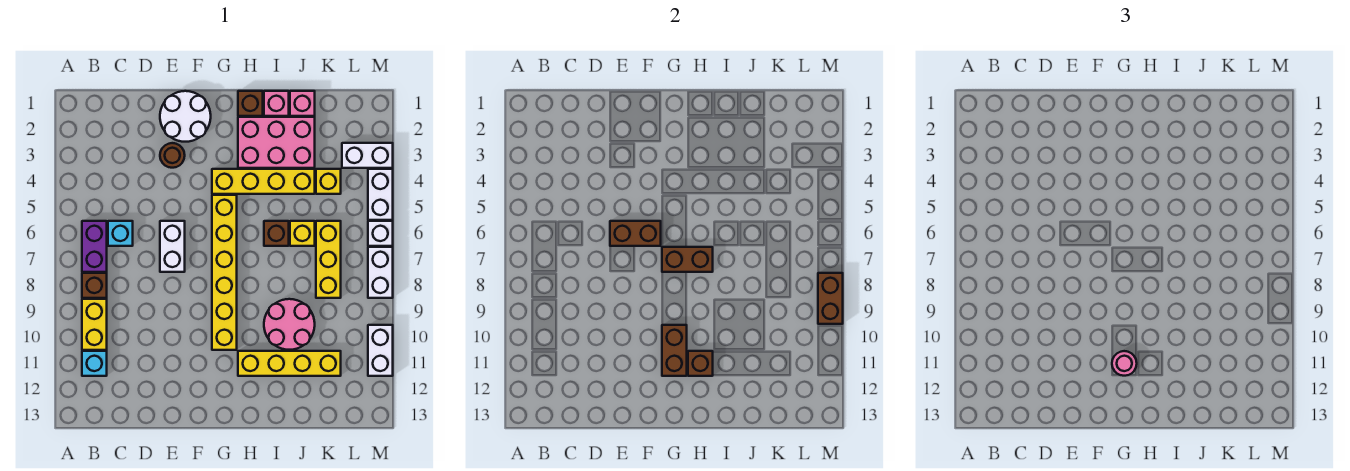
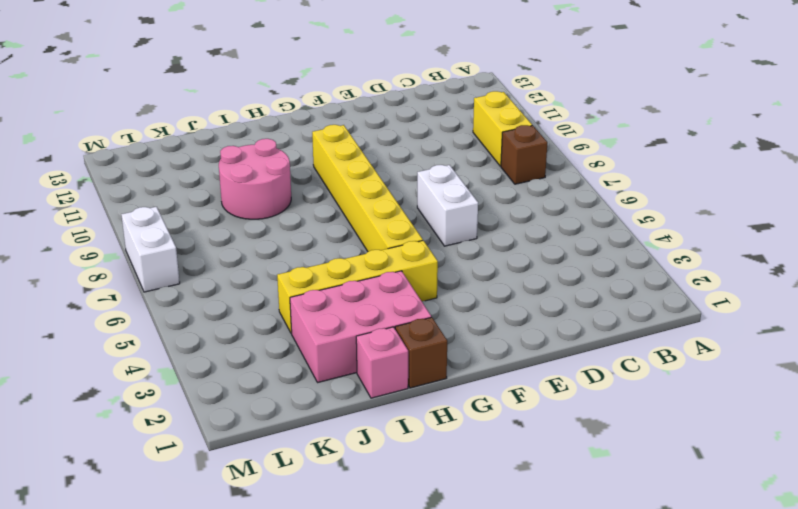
none -> purple 1x2 brick [82,221,107,272]
none -> cyan 1x1 brick [82,351,107,376]
none -> cyan 1x1 brick [108,221,133,246]
none -> white 2x2 round brick [160,91,211,142]

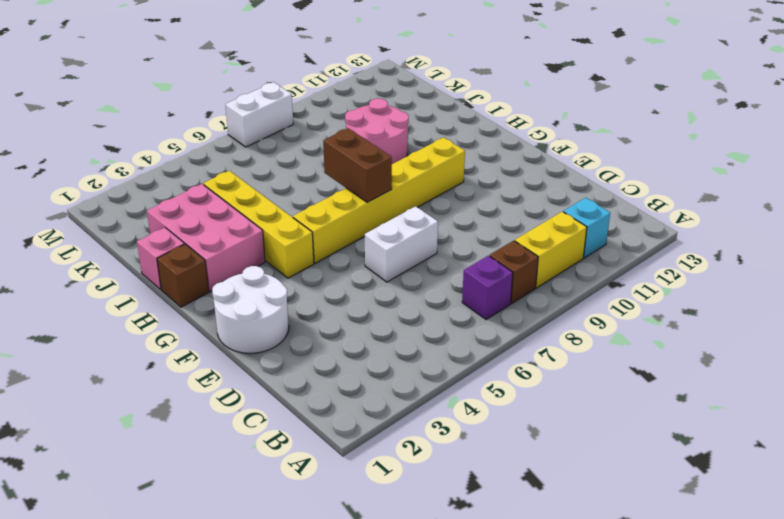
purple 1x1 brick [462,256,513,320] -> purple 1x2 brick [82,221,107,272]
none -> cyan 1x1 brick [108,221,133,246]
none -> brown 1x1 round brick [160,143,185,168]
none -> yellow 1x4 brick [238,351,341,376]
none -> brown 1x1 brick [264,221,289,246]

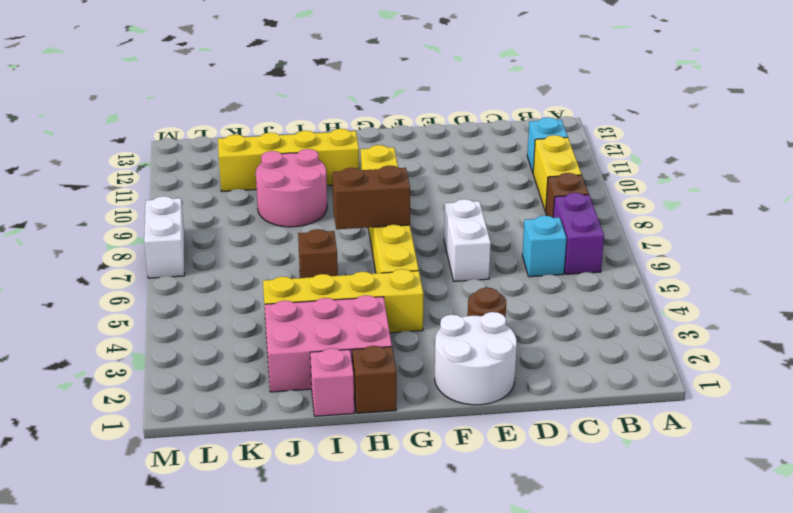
none -> pink 1x1 brick [290,91,315,116]
none -> yellow 1x1 brick [290,221,315,246]
none -> yellow 1x1 brick [316,169,341,194]
none -> yellow 1x3 brick [316,221,341,298]

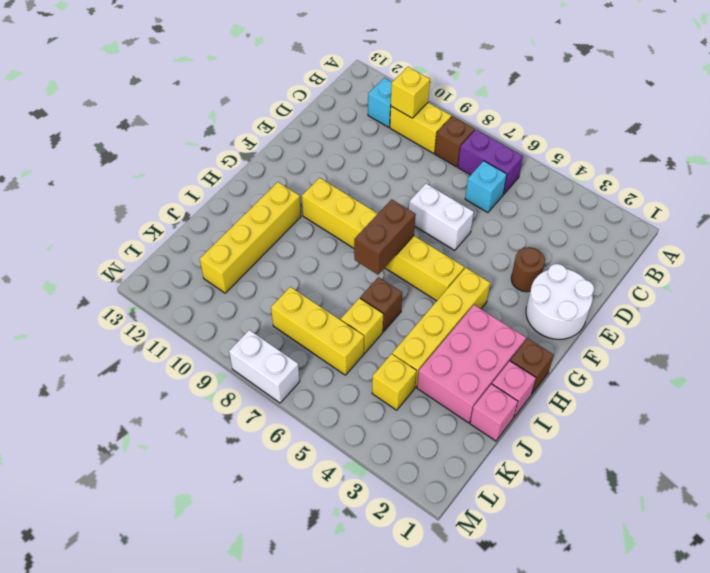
yellow 1x1 brick [391,67,430,118] -> none
none -> pink 2x2 round brick [264,299,315,350]
none -> white 1x2 brick [342,143,393,168]
none -> white 1x2 brick [368,169,393,220]
none -> white 1x1 brick [368,221,393,246]

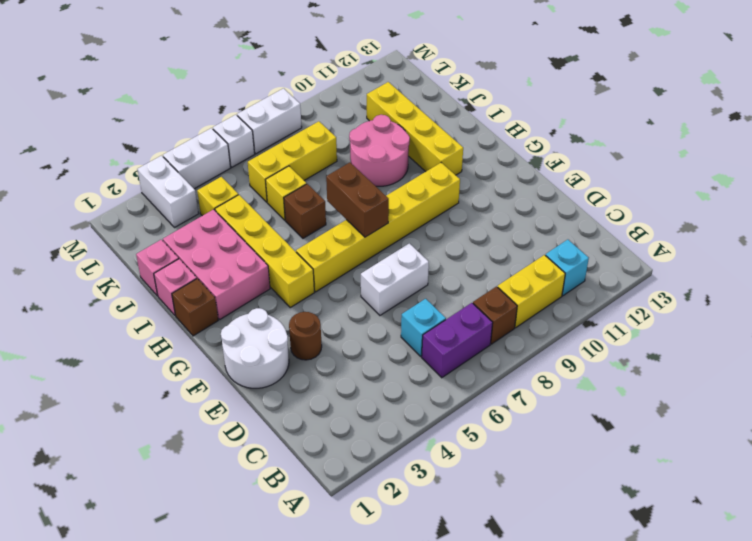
none -> white 1x2 brick [368,325,393,376]
none -> brown 1x2 brick [610,221,661,246]
none -> brown 1x2 brick [662,325,687,376]
none -> brown 1x1 brick [688,351,713,376]

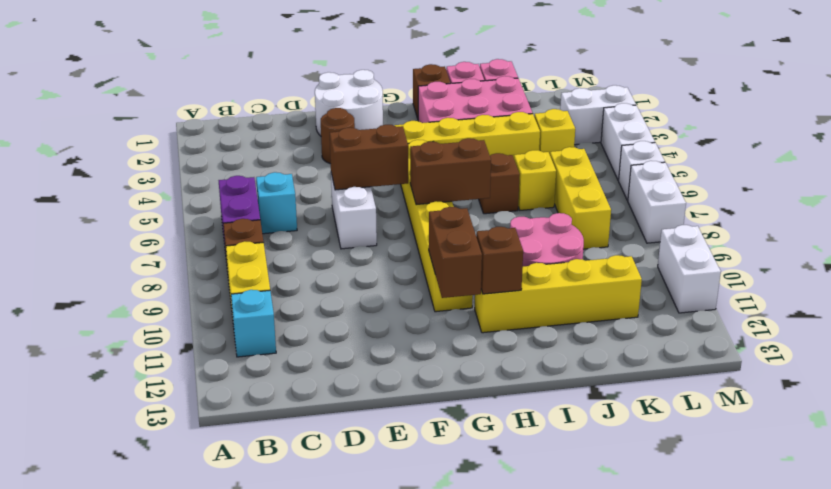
none -> brown 1x2 brick [818,273,843,324]
none -> pink 1x1 round brick [1112,351,1137,376]

